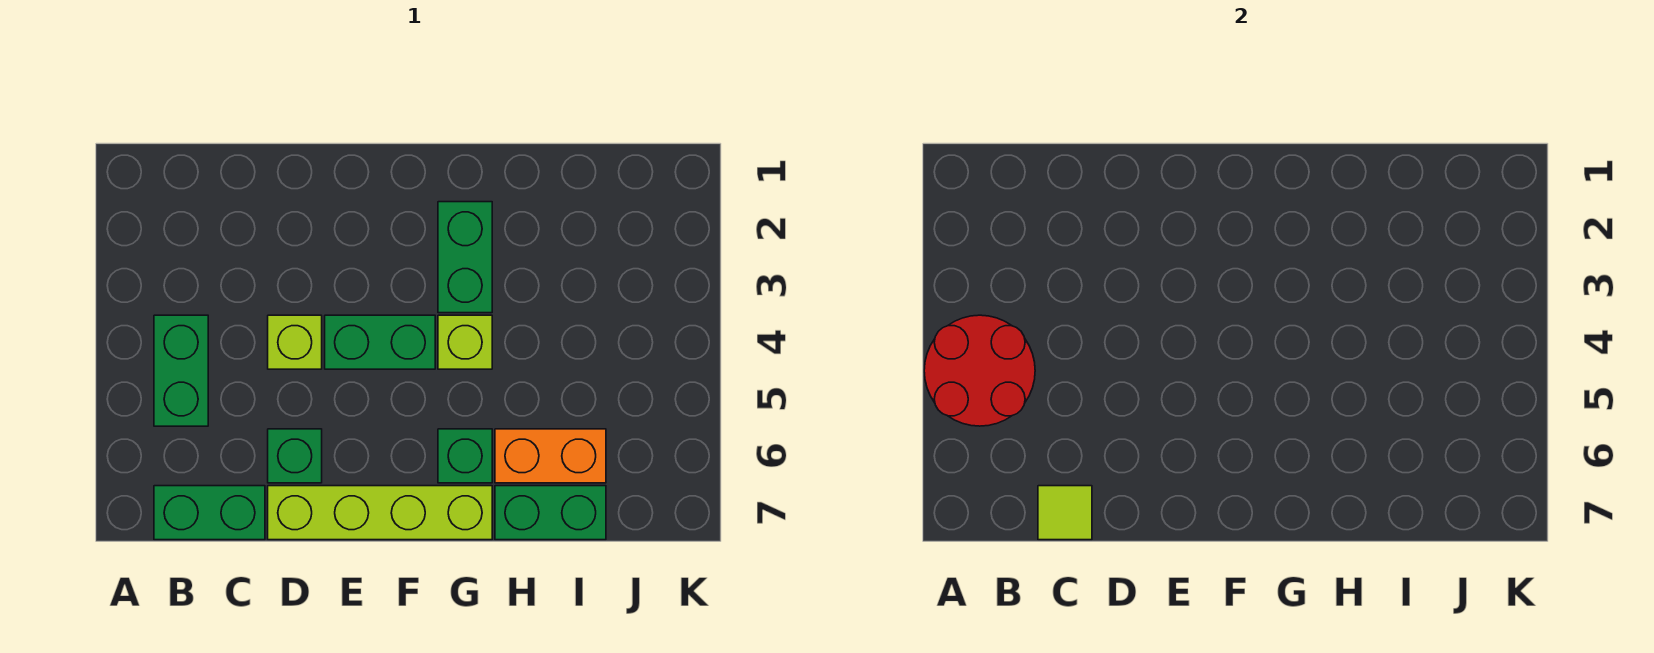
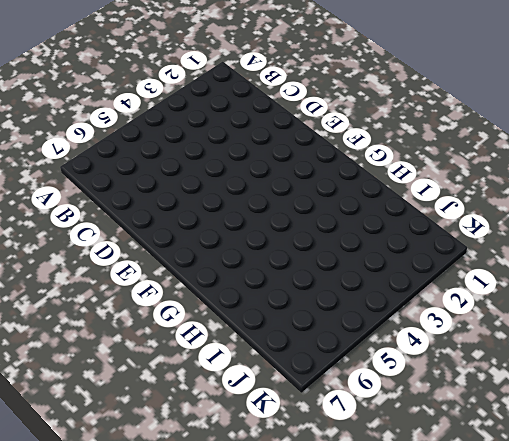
none -> green 1x2 brick [154,315,208,426]
none -> green 1x2 brick [154,486,265,540]
none -> lime 1x1 brick [268,315,322,369]

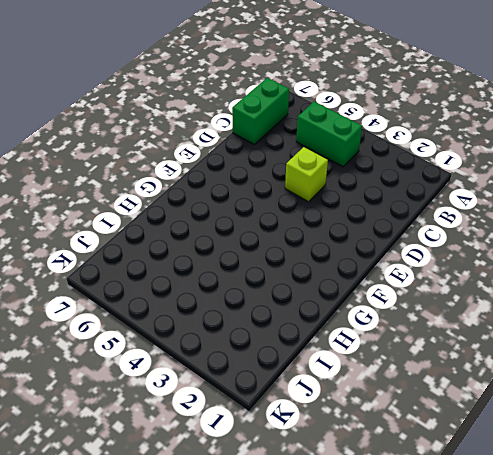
none -> green 1x1 brick [268,429,322,483]
none -> lime 1x4 brick [268,486,492,540]
none -> green 1x2 brick [325,315,435,369]

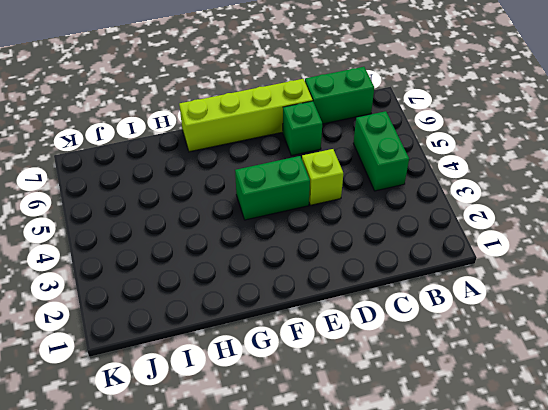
none -> green 1x2 brick [438,202,492,313]
none -> lime 1x1 brick [438,315,492,369]
none -> green 1x1 brick [438,429,492,483]

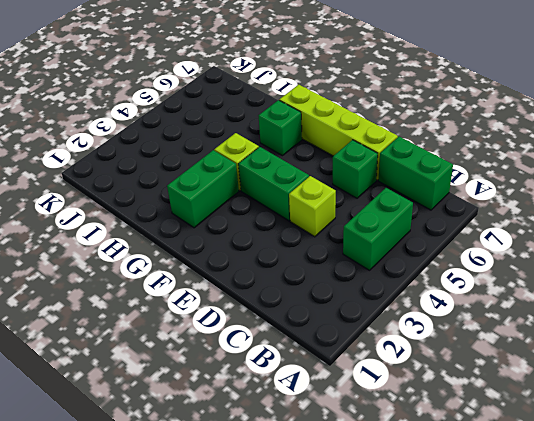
none -> orange 1x2 brick [495,429,606,483]
none -> green 1x2 brick [495,486,606,540]
none -> red 2x2 round brick [924,315,1035,426]

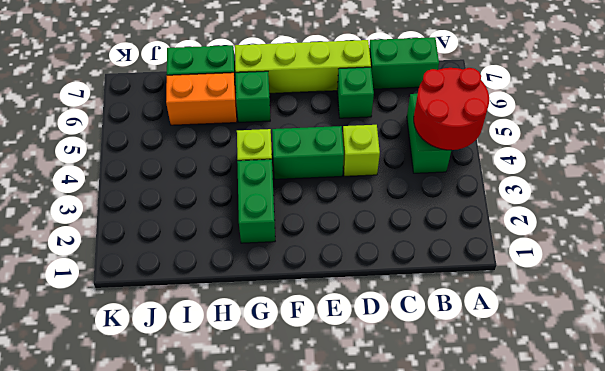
none -> lime 1x1 tile [1038,486,1092,540]

